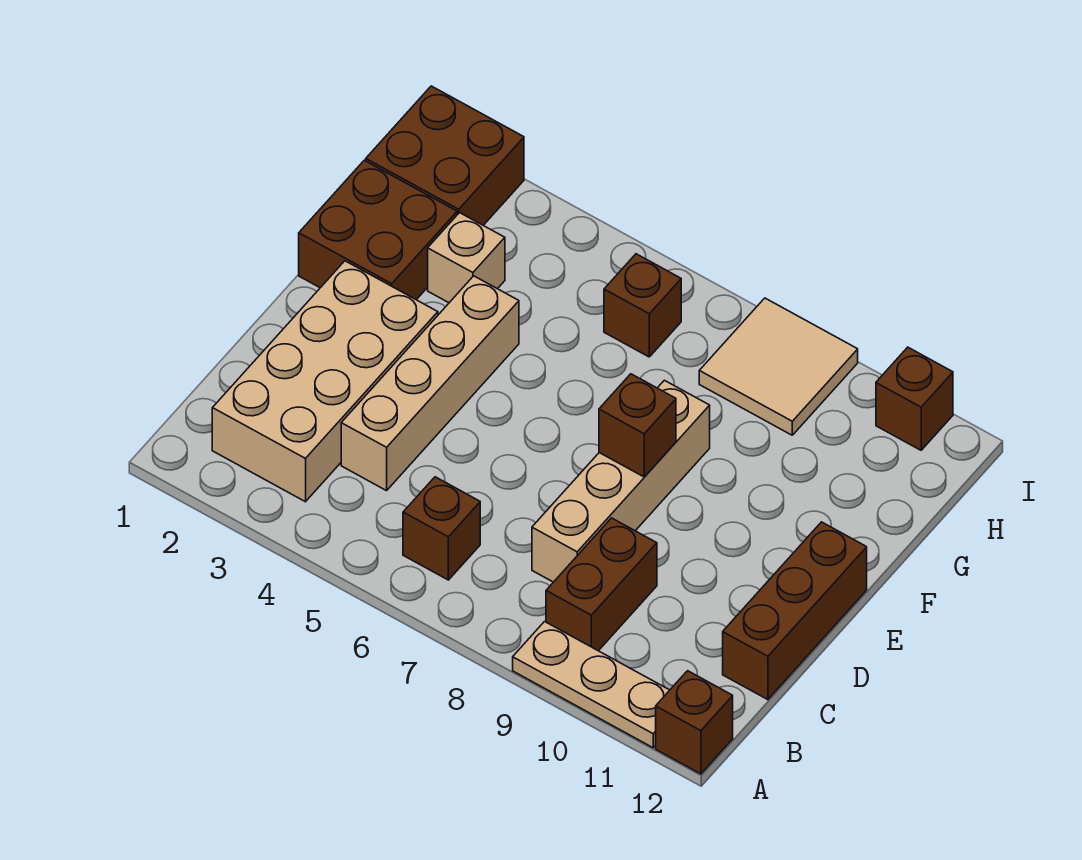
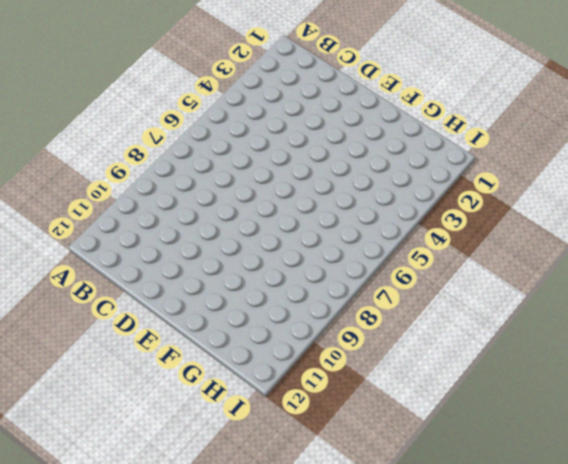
none -> tan 1x3 plate [513,622,669,748]
none -> brown 1x1 brick [656,671,733,774]
none -> tan 2x4 brick [212,261,438,502]

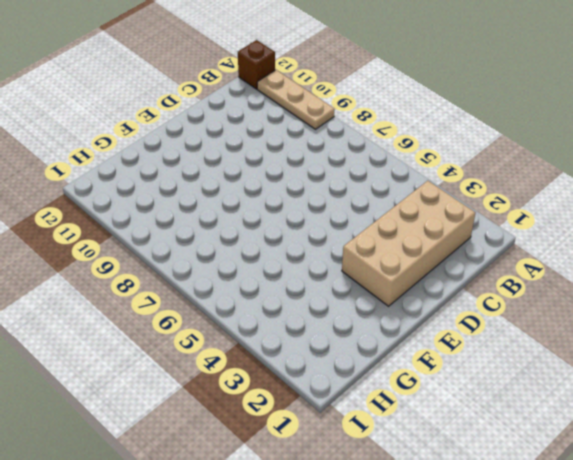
none -> brown 1x1 brick [403,477,480,580]
none -> brown 1x2 brick [546,518,657,651]
none -> tan 1x4 brick [341,276,519,491]

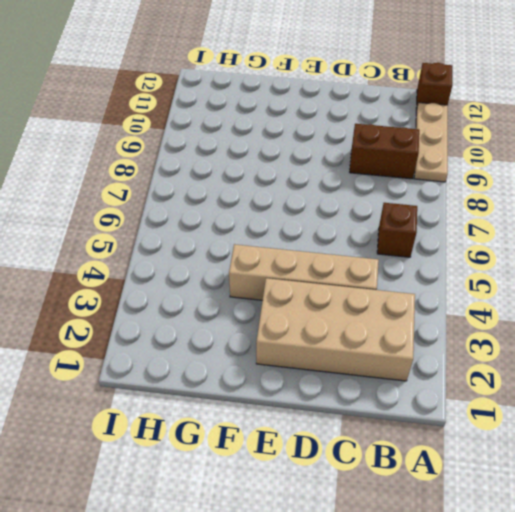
none -> tan 1x4 brick [532,380,710,582]
none -> brown 1x3 brick [723,522,867,700]
none -> brown 2x2 brick [299,160,457,300]

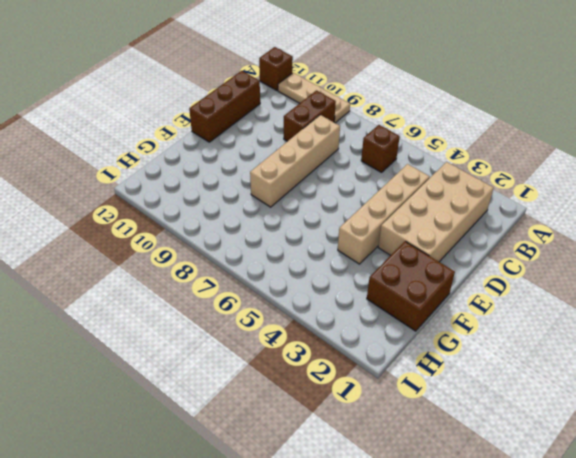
none -> tan 1x1 brick [428,213,505,303]
none -> brown 2x2 brick [366,86,524,225]
none -> brown 1x1 brick [604,254,681,357]

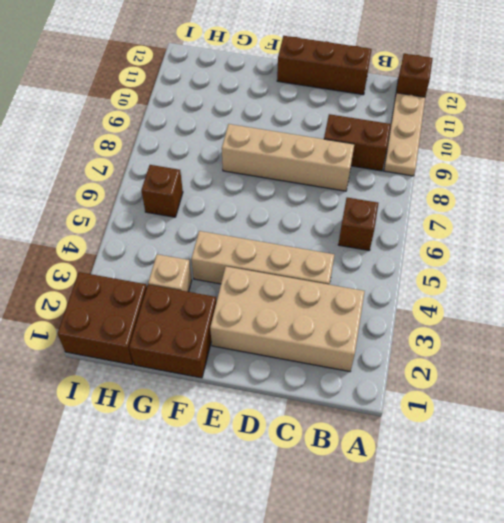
none -> tan 2x2 tile [699,298,858,435]
none -> brown 1x1 brick [876,347,953,450]
none -> brown 1x1 brick [599,374,676,477]

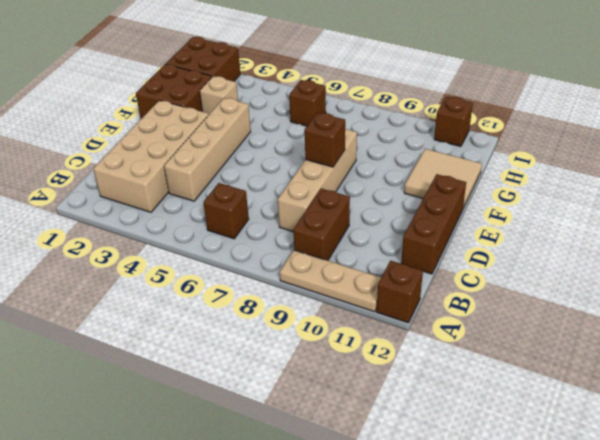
tan 2x2 tile [404,149,482,208] -> tan 2x2 tile moved to [699,298,858,435]

